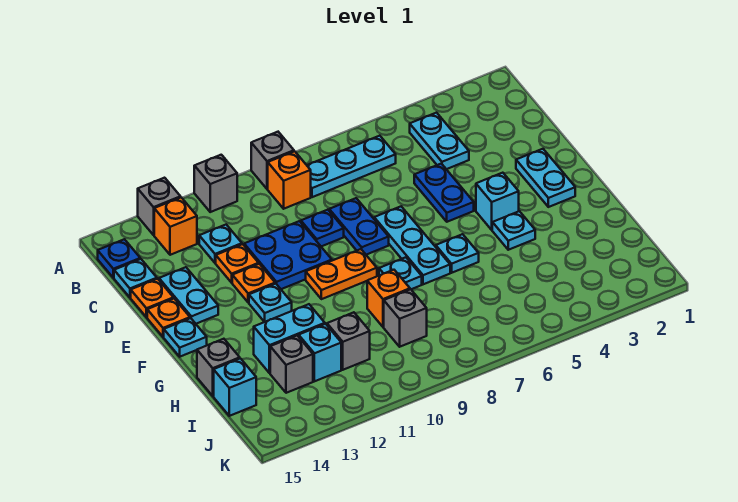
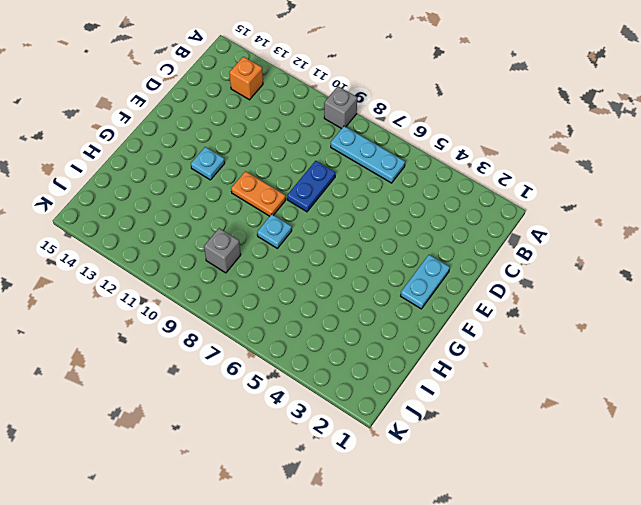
none -> grey 1x1 brick [194,155,237,212]
none -> grey 1x1 brick [138,178,181,235]
none -> cyan 1x2 plate [410,113,469,169]
none -> orange 1x1 brick [268,151,311,209]

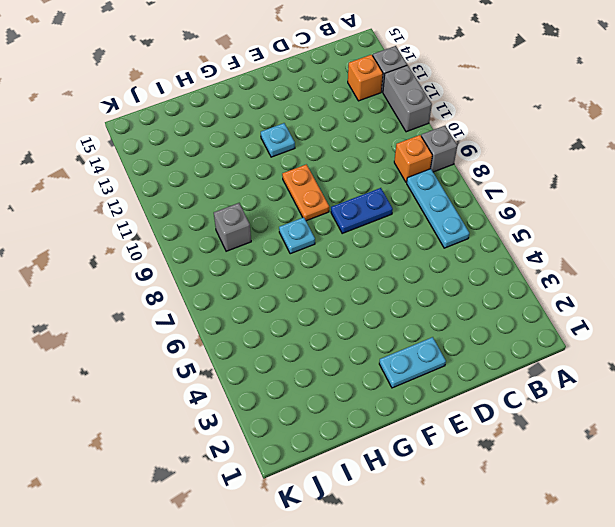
grey 1x2 brick [383,65,432,132] -> grey 1x1 brick [194,155,237,212]
none -> cyan 1x2 plate [410,113,469,169]
none -> blue 1x1 plate [98,239,140,278]
none -> cyan 1x1 plate [199,225,242,263]
none -> cyan 1x1 plate [114,259,157,298]

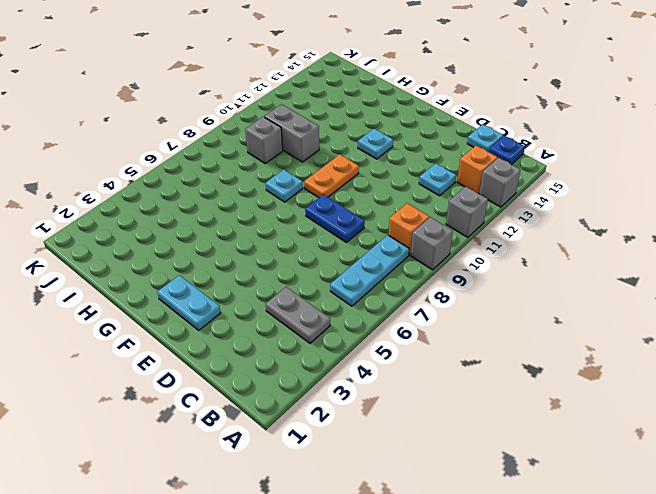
grey 1x2 plate [266,287,330,343] -> cyan 1x2 plate [410,113,469,169]
grey 1x2 brick [264,104,319,162] -> none
none -> blue 1x2 plate [414,164,474,222]
none -> blue 1x1 plate [301,210,344,246]
none -> blue 2x2 plate [244,221,332,289]
none -> orange 1x1 plate [216,244,259,283]

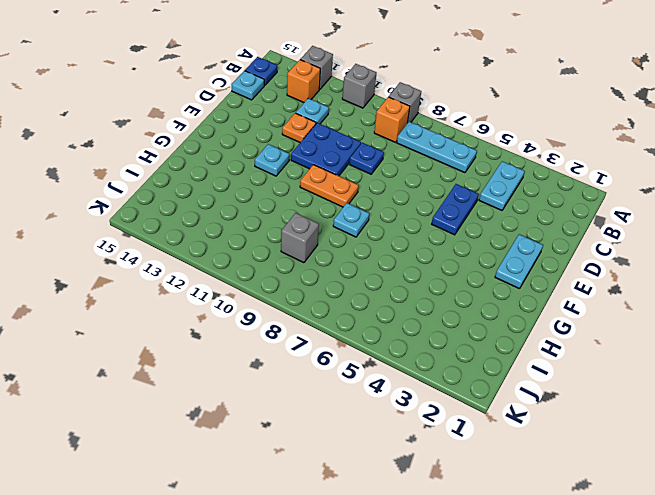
none -> blue 1x2 plate [329,198,389,255]
none -> cyan 1x2 plate [159,267,218,324]
none -> orange 1x1 plate [131,279,173,317]
none -> cyan 1x3 plate [374,207,450,284]

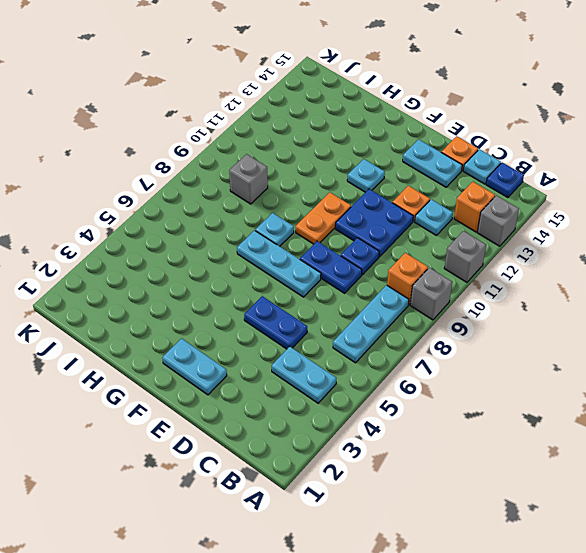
none -> orange 1x1 plate [232,264,275,303]
none -> orange 1x1 plate [147,299,190,337]
none -> cyan 1x1 brick [476,173,519,230]
none -> cyan 1x1 plate [164,318,207,357]

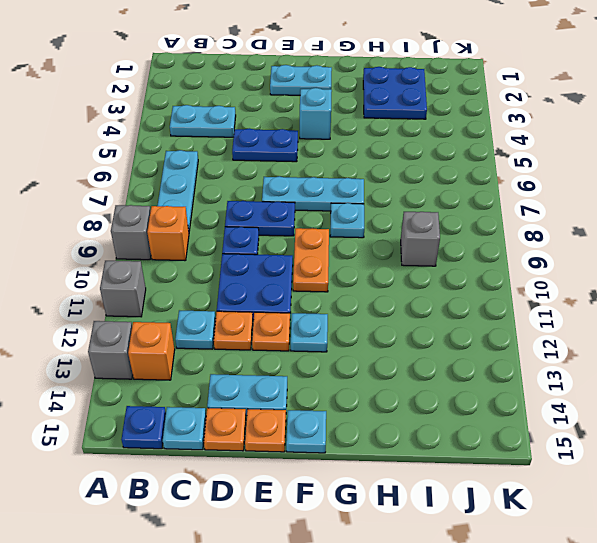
blue 2x2 plate [363,67,427,119] -> none
none -> cyan 1x1 plate [492,211,535,250]
none -> cyan 1x1 plate [436,234,479,273]
none -> orange 1x1 brick [367,270,410,327]
none -> cyan 1x2 brick [254,304,325,373]

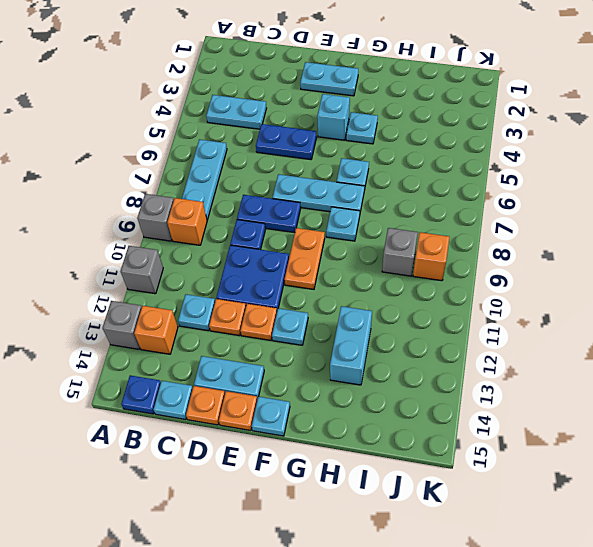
orange 1x1 brick [413,232,449,281] -> orange 1x1 brick moved to [367,270,410,327]
none -> grey 1x1 brick [197,339,240,396]
none -> grey 1x1 brick [327,312,370,370]
none -> cyan 1x1 brick [299,324,341,381]
none -> grey 1x1 brick [270,336,313,393]

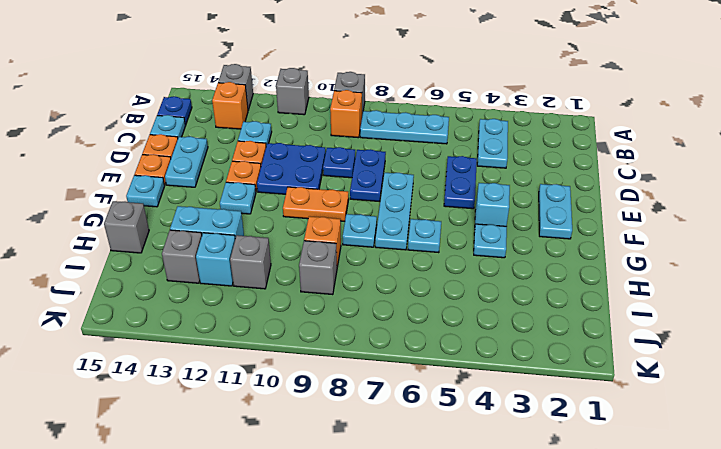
none -> cyan 1x1 brick [214,358,256,416]

